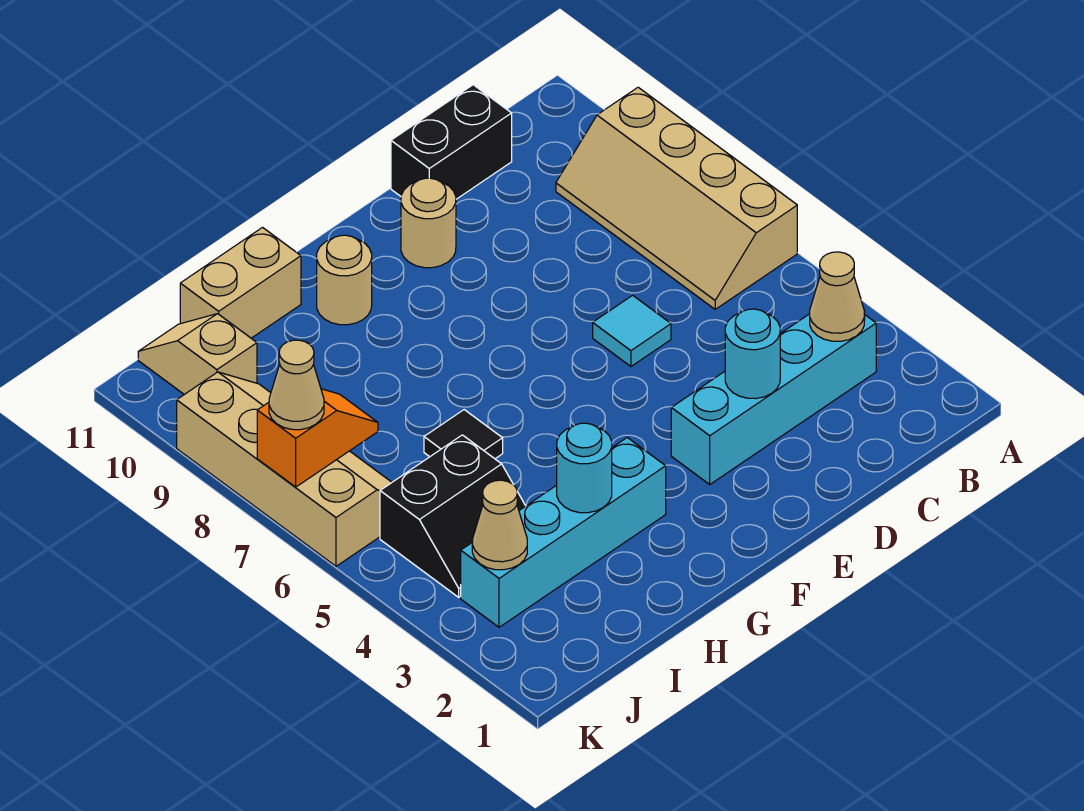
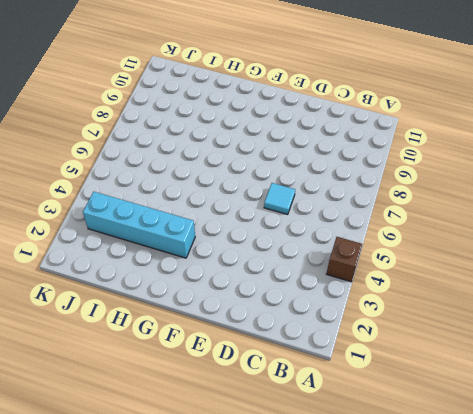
brown 1x1 brick [326,237,362,282] -> none
none -> tan 2x4 slope [556,87,797,309]
none -> cyan 1x4 brick [671,314,876,484]
none -> black 1x2 brick [391,85,512,199]

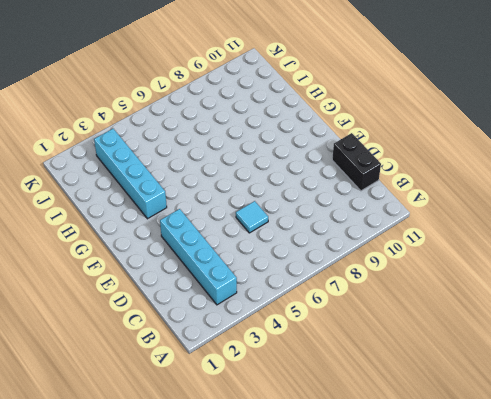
none -> tan 2x4 slope [556,87,797,309]
none -> tan 1x1 round brick [401,178,456,268]
none -> tan 1x1 round brick [317,235,372,325]

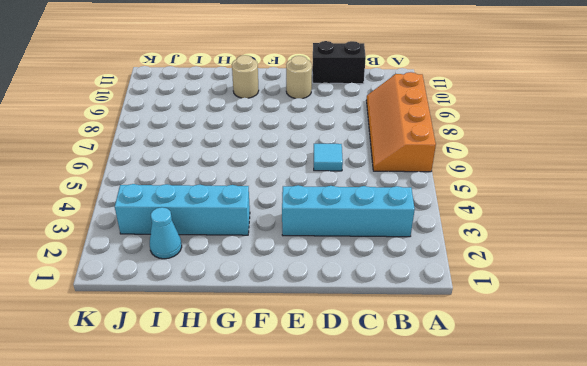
orange 2x4 slope [366,72,436,172] -> tan 2x4 slope [556,87,797,309]
cyan 1x1 cone [150,207,182,259] -> none
none -> black 1x1 tile [424,410,503,459]
none -> tan 1x2 brick [180,228,301,338]
none -> black 2x2 slope [380,435,525,597]

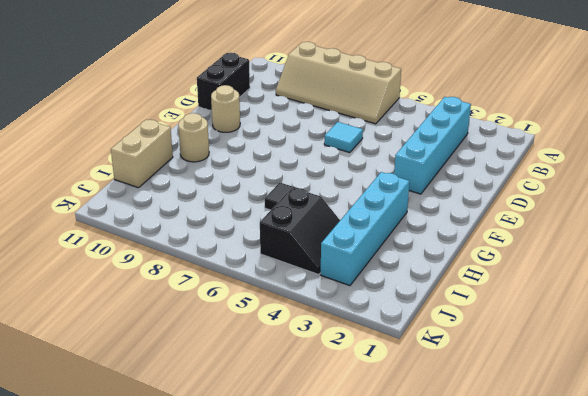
none -> tan 2x4 slope [177,372,392,566]
none -> tan 1x2 slope [138,314,257,395]
none -> tan 1x1 cone [810,252,865,341]

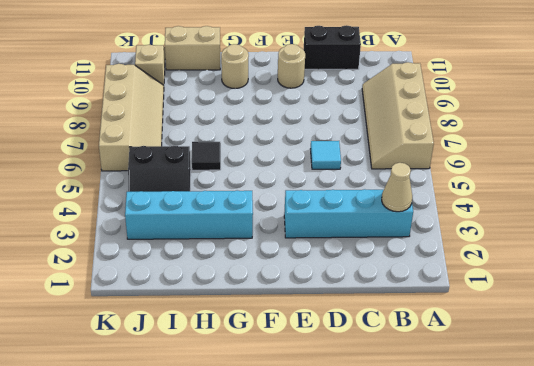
none -> cyan 1x1 round brick [725,309,780,399]
none -> cyan 1x1 round brick [557,423,612,513]
none -> tan 1x1 cone [472,480,527,570]

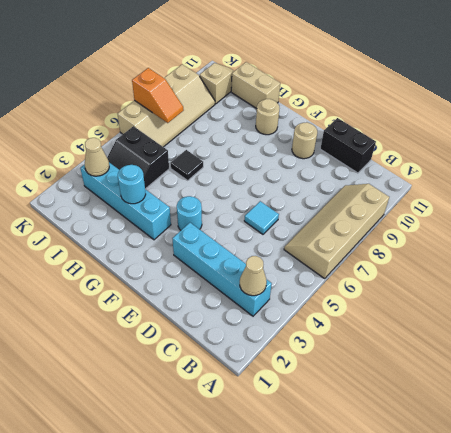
cyan 1x1 round brick [177,196,202,230] -> cyan 1x1 round brick moved to [725,309,780,399]
none -> tan 1x1 cone [269,340,324,430]

